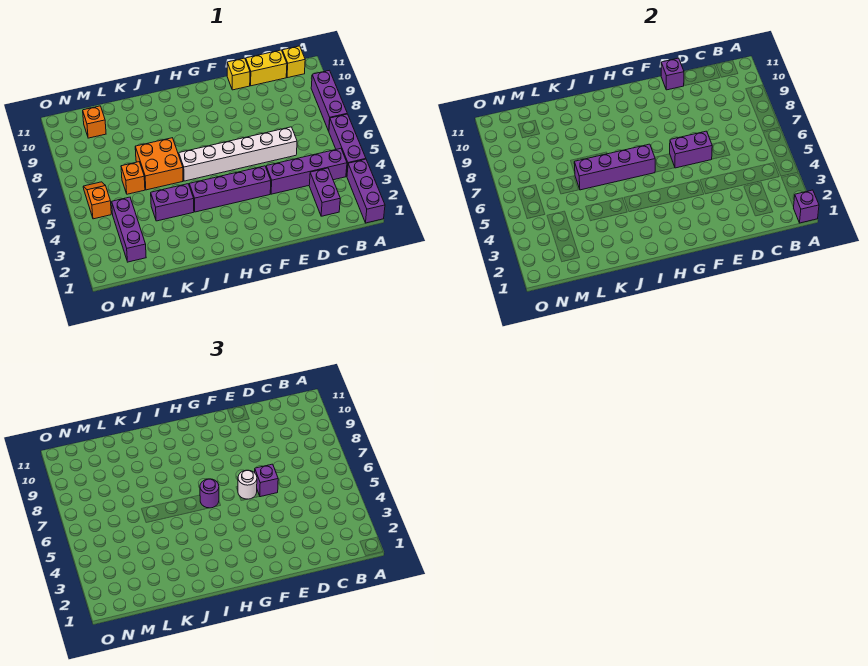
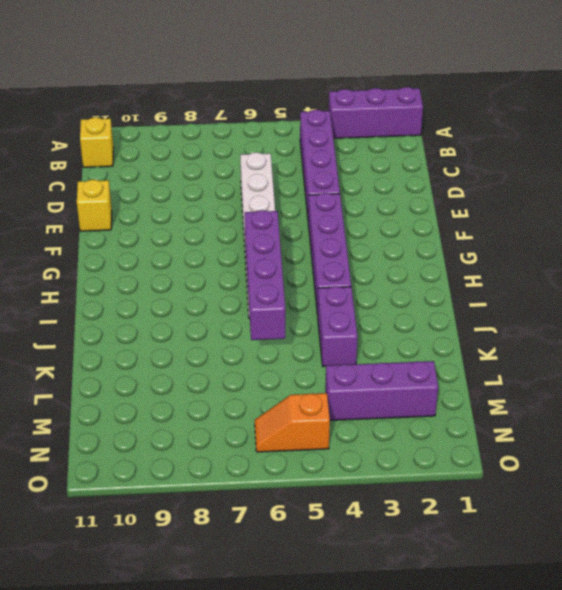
none -> purple 1x3 brick [329,114,366,176]
none -> purple 1x3 brick [311,70,347,131]
none -> purple 1x2 brick [309,168,340,216]

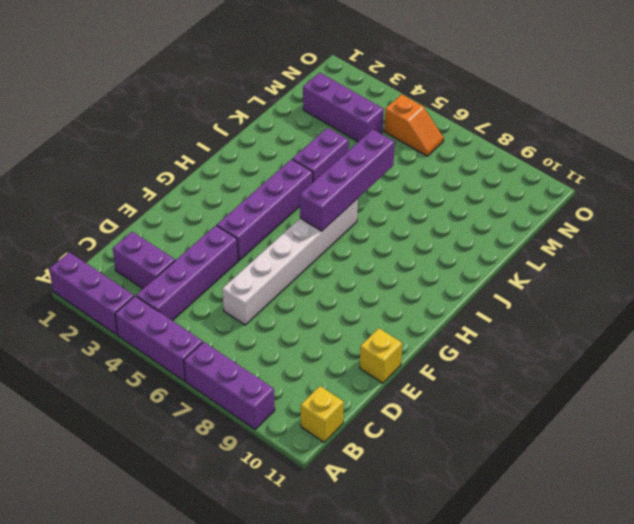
none -> yellow 1x2 brick [246,50,287,86]
none -> orange 2x2 brick [135,138,183,190]
none -> orange 1x1 brick [121,162,145,194]

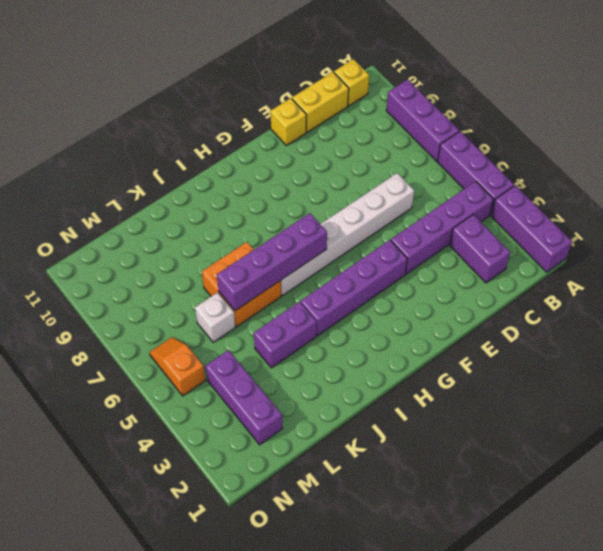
white 1x1 brick [195,292,236,342] -> orange 1x1 brick [121,162,145,194]
none -> orange 1x1 brick [83,106,106,138]
none -> purple 1x1 brick [794,190,819,223]
none -> purple 1x2 brick [670,131,712,168]

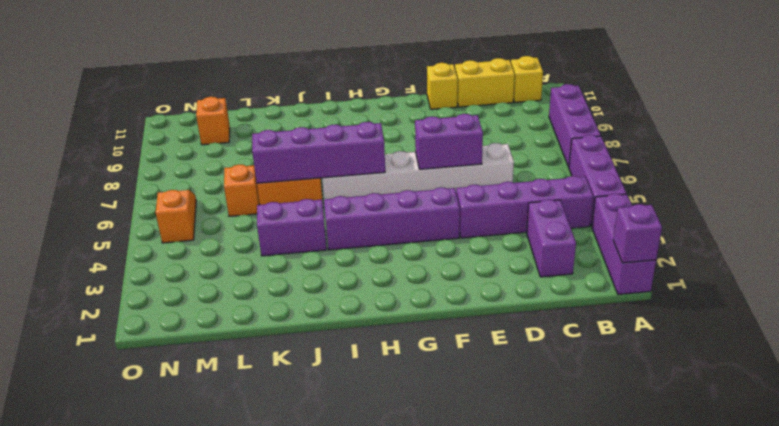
none -> purple 1x3 brick [112,197,146,262]
none -> purple 1x1 brick [661,58,684,90]
none -> purple 1x1 brick [255,464,278,497]

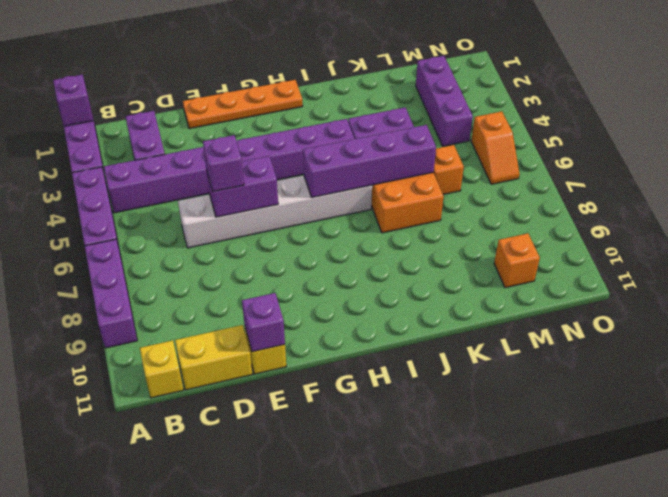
orange 1x4 plate [183,80,303,129] -> none
none -> white 1x1 round brick [238,470,257,499]
none -> purple 1x1 round brick [200,479,219,508]

